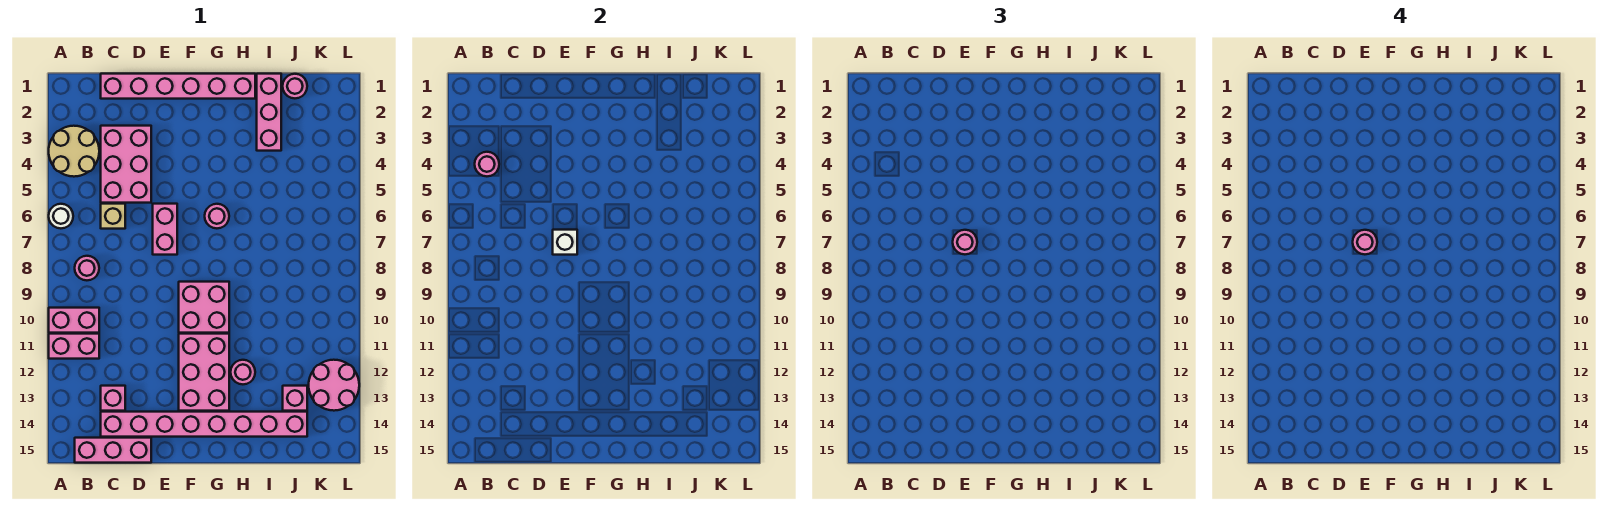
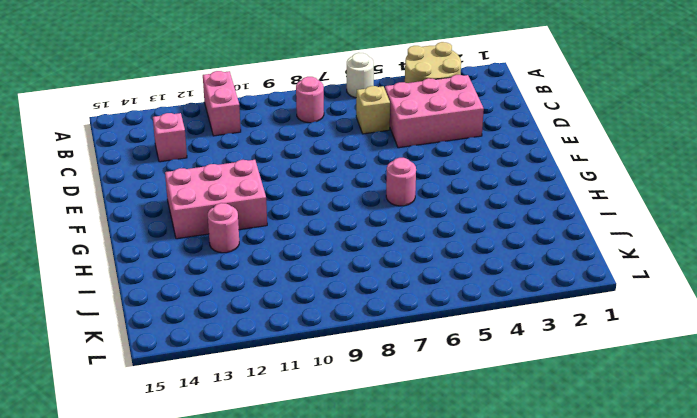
none -> pink 1x2 brick [49,308,99,333]
none -> pink 1x3 brick [75,438,151,463]
none -> pink 1x6 brick [101,74,255,99]

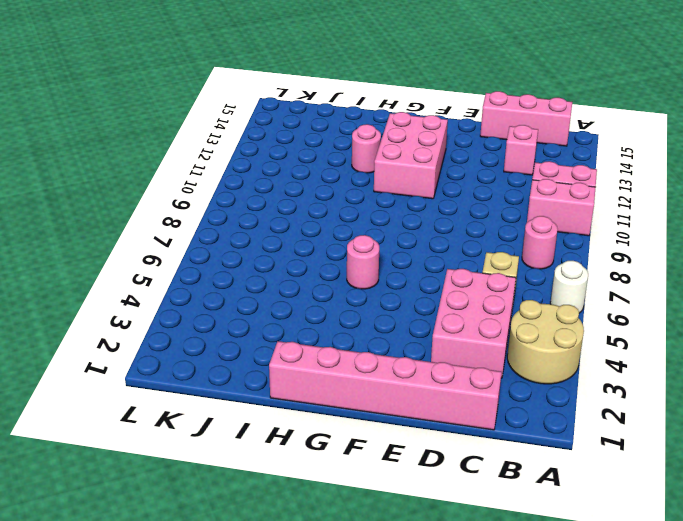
none -> pink 1x8 brick [101,412,307,437]
none -> pink 1x2 brick [153,204,177,255]
none -> pink 2x2 brick [179,282,229,333]

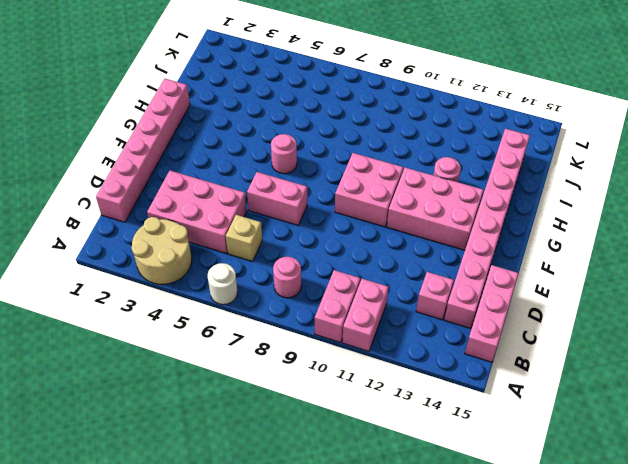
none -> pink 1x3 brick [257,74,281,151]
none -> pink 1x1 round brick [283,74,307,98]
none -> pink 1x1 brick [283,386,307,411]

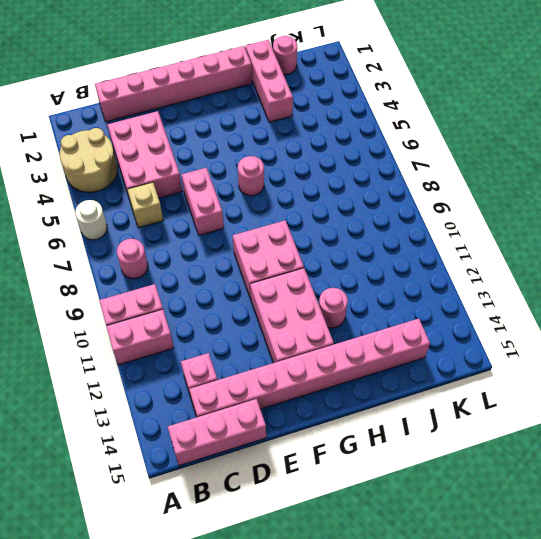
none -> pink 1x1 brick [283,386,307,411]
none -> pink 2x2 round brick [309,360,359,411]
none -> pink 1x1 round brick [475,152,499,176]

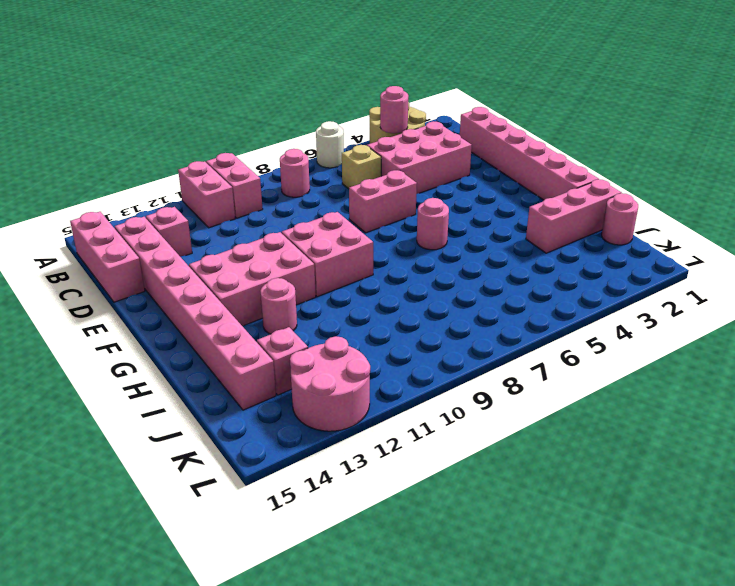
none -> white 1x1 brick [553,230,577,255]
none -> pink 1x1 round brick [953,230,977,254]
none -> pink 1x1 round brick [1353,230,1377,254]

